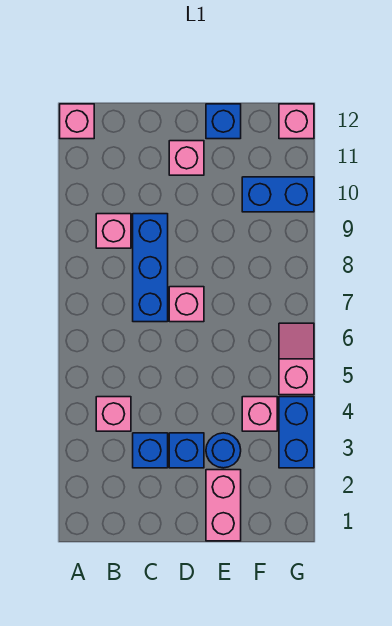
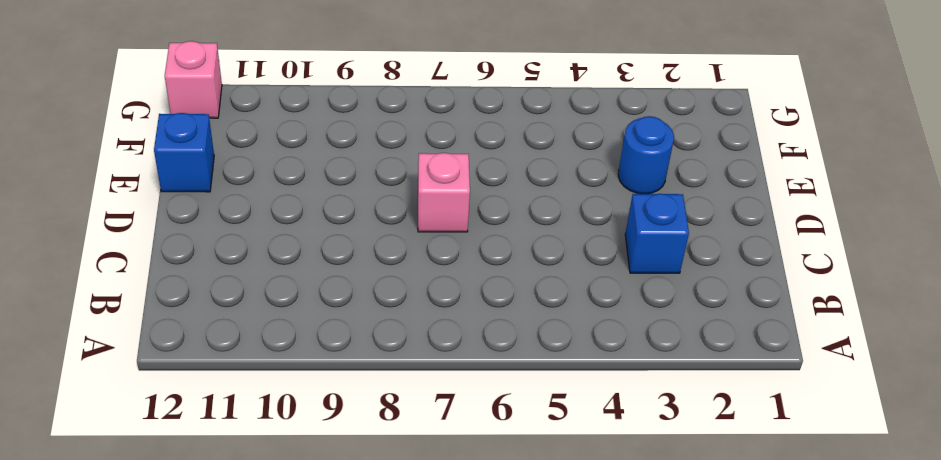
none -> pink 1x1 brick [60,104,94,139]
none -> pink 1x1 brick [96,397,131,431]
none -> pink 1x1 brick [96,214,131,248]

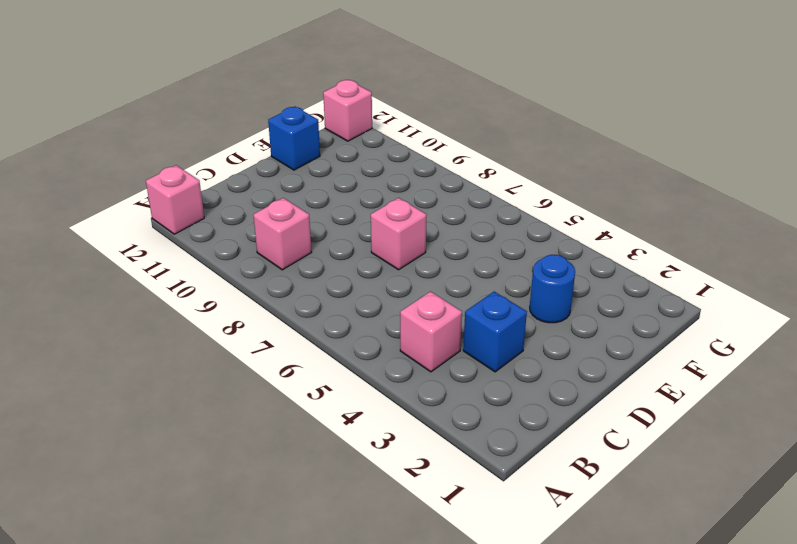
none -> blue 1x3 brick [133,214,168,322]
none -> blue 1x1 brick [169,433,204,468]
none -> pink 1x1 brick [169,141,204,175]

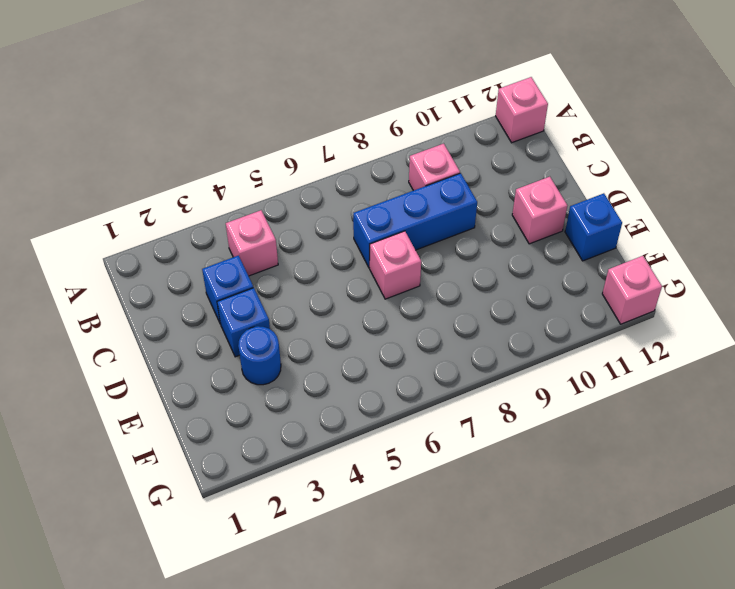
none -> pink 1x2 brick [206,470,241,541]
none -> pink 1x1 brick [242,397,277,431]
none -> blue 1x2 brick [242,177,314,212]

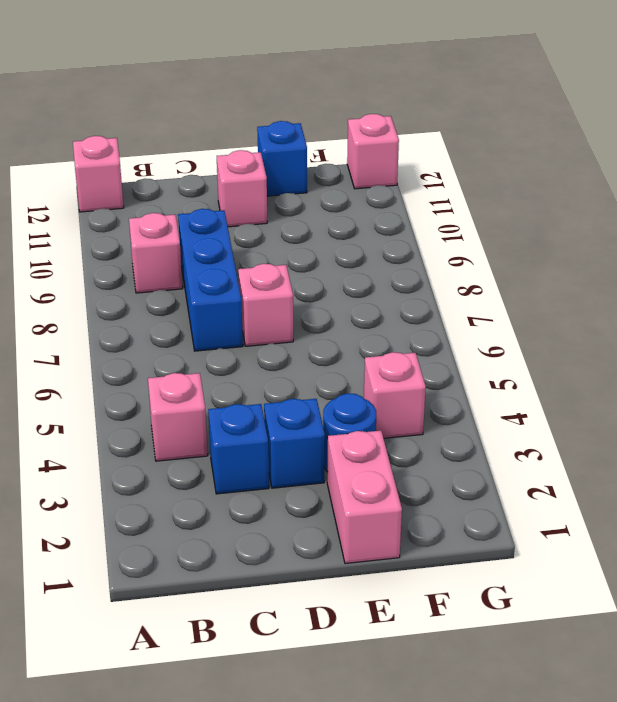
none -> blue 1x2 brick [242,177,314,212]
none -> blue 1x2 brick [279,397,314,468]
none -> pink 1x2 slope [279,323,314,395]

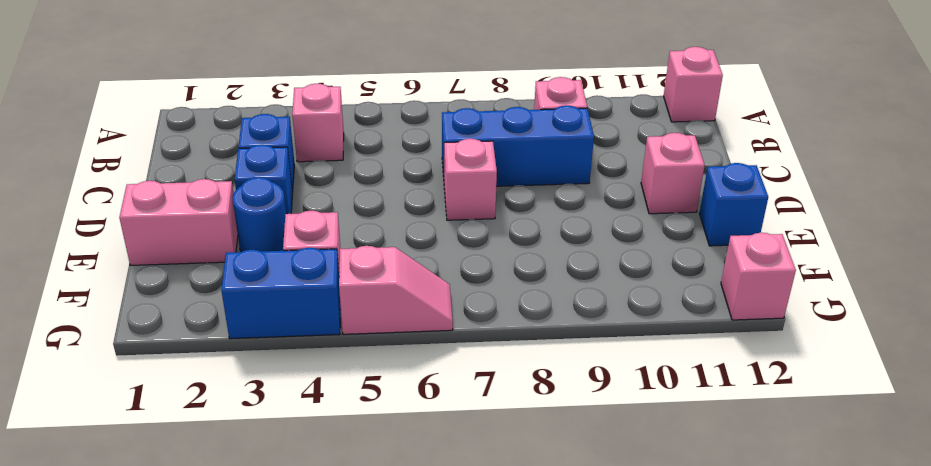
none -> blue 1x2 brick [242,177,314,212]

